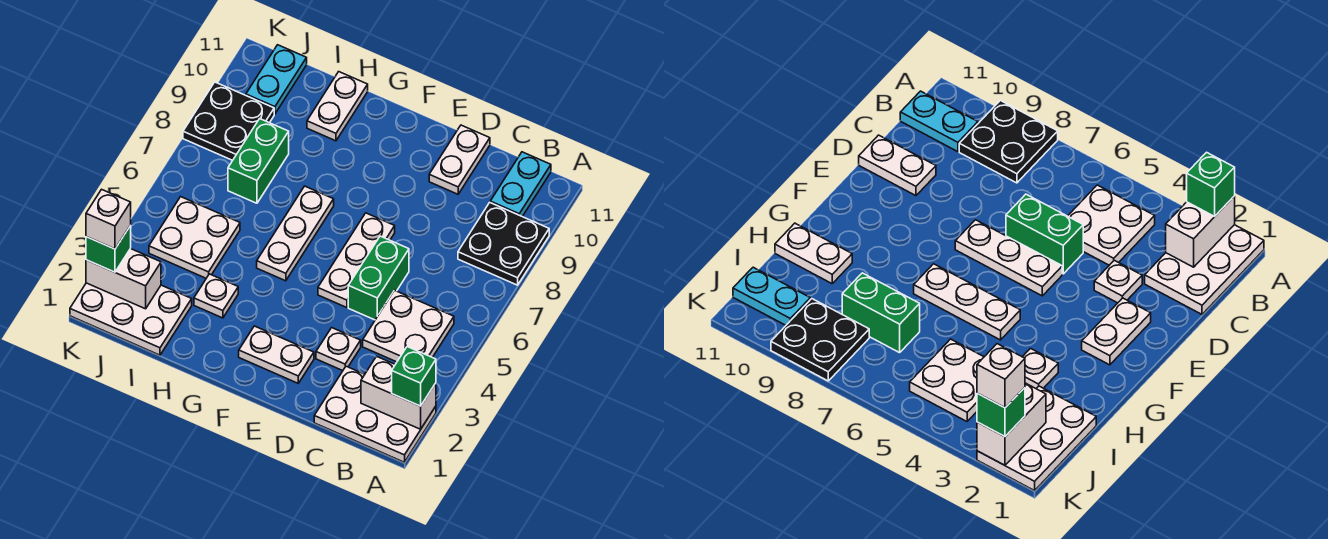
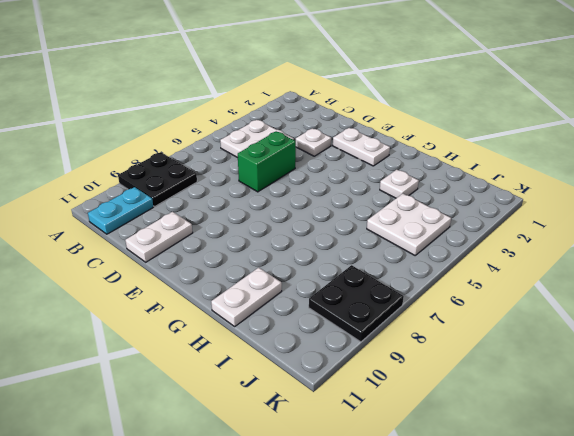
none -> white 2x3 plate [314,366,436,462]
none -> white 1x3 plate [318,213,395,308]
none -> white 1x3 plate [257,186,334,281]

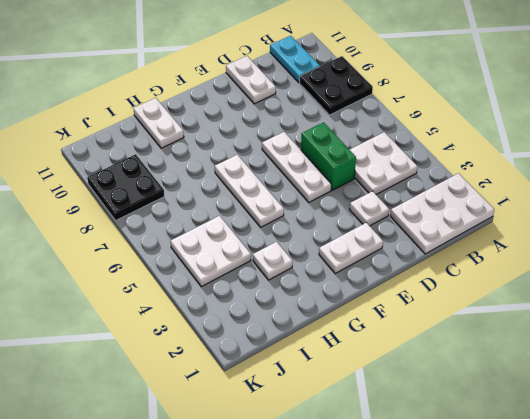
none -> white 2x3 plate [70,283,192,355]
none -> green 1x2 brick [228,119,289,203]
none -> cyan 1x2 plate [246,45,307,114]

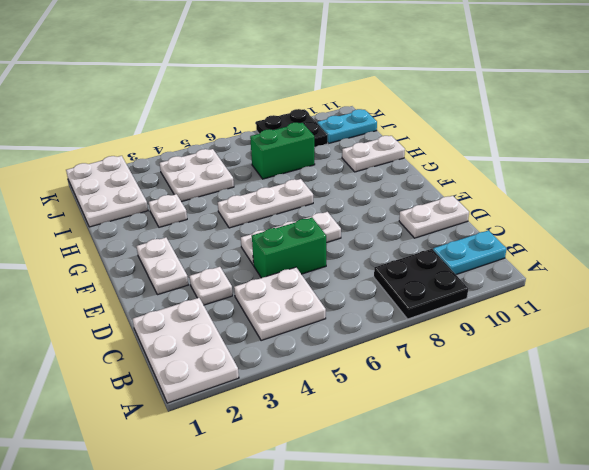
none -> white 1x2 brick [361,356,436,429]
none -> white 1x2 brick [86,249,161,309]
none -> green 1x1 brick [392,347,436,406]

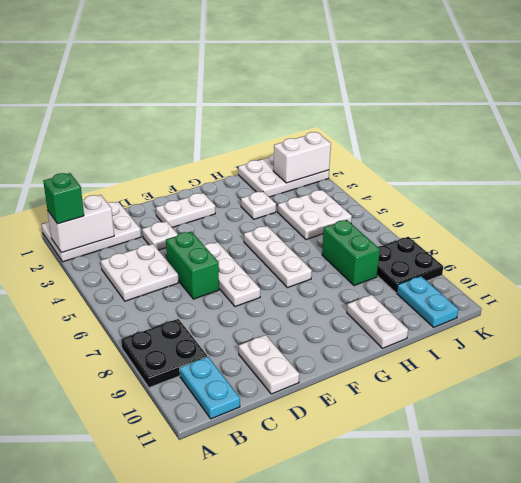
none -> green 1x1 brick [86,226,131,272]
none -> white 1x1 brick [86,189,131,249]

